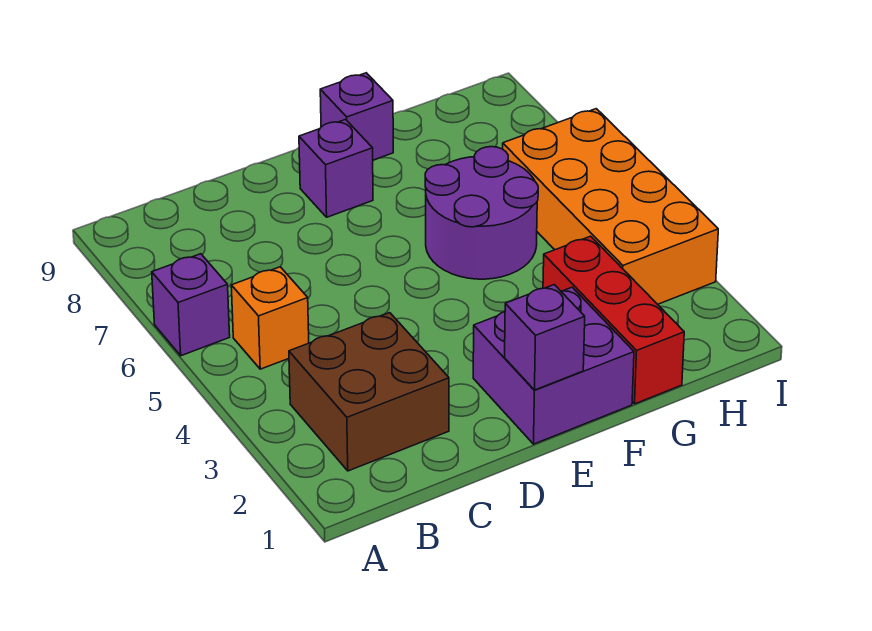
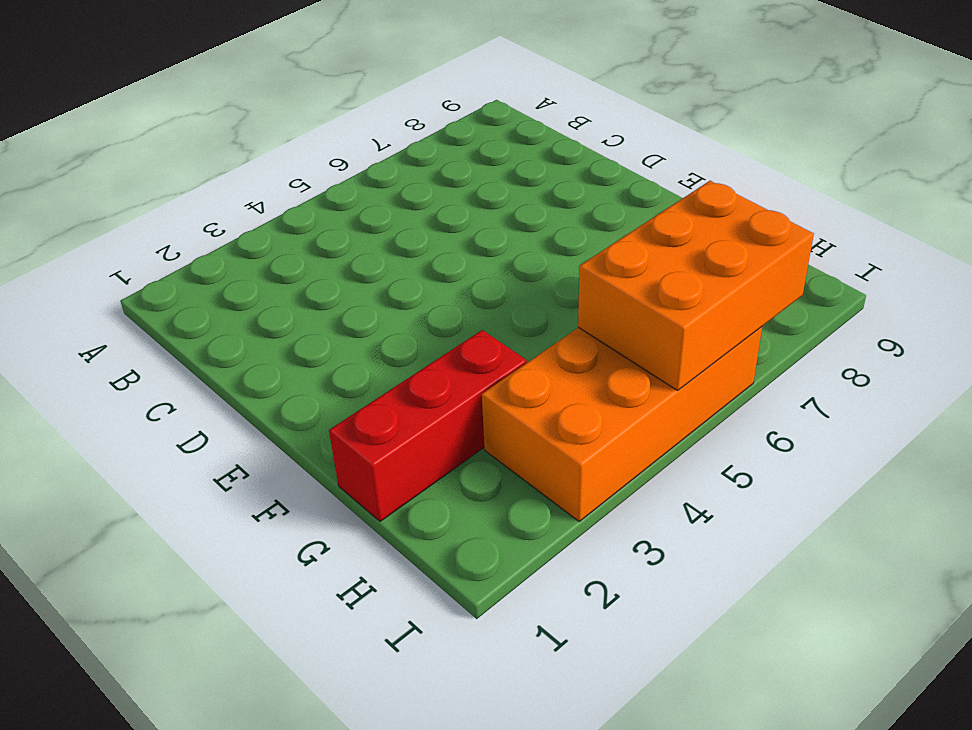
orange 2x3 brick [578,181,814,391] -> none
none -> purple 1x1 brick [152,254,230,356]
none -> brown 2x2 brick [289,313,449,471]

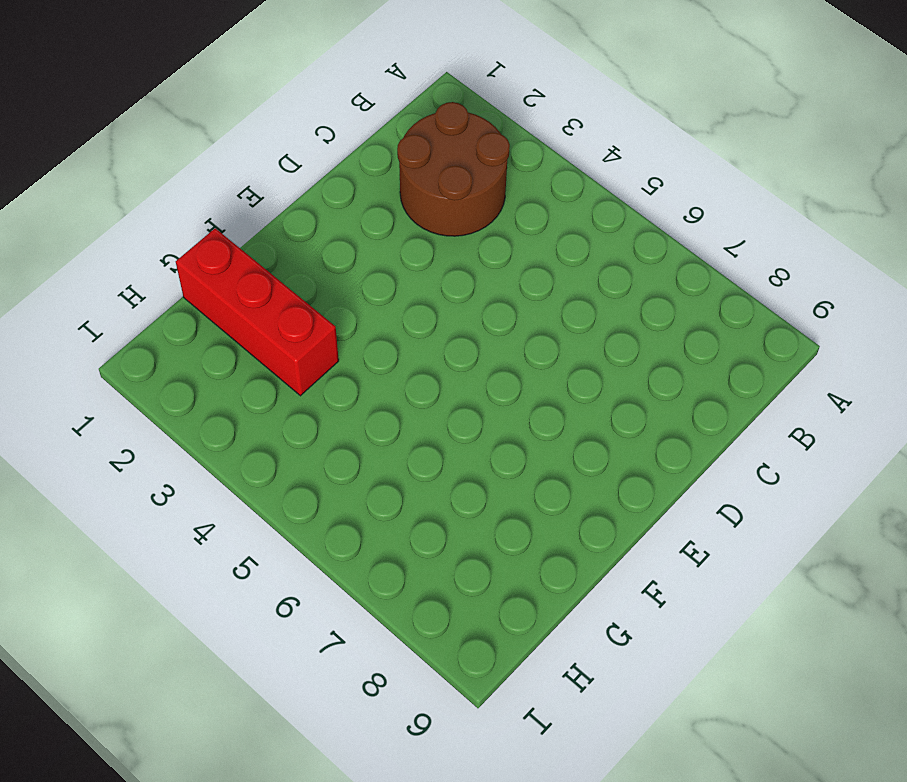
brown 2x2 round brick [397,102,510,236] -> brown 2x2 brick [289,313,449,471]
none -> purple 1x1 brick [152,254,230,356]
none -> orange 1x1 brick [231,267,309,369]

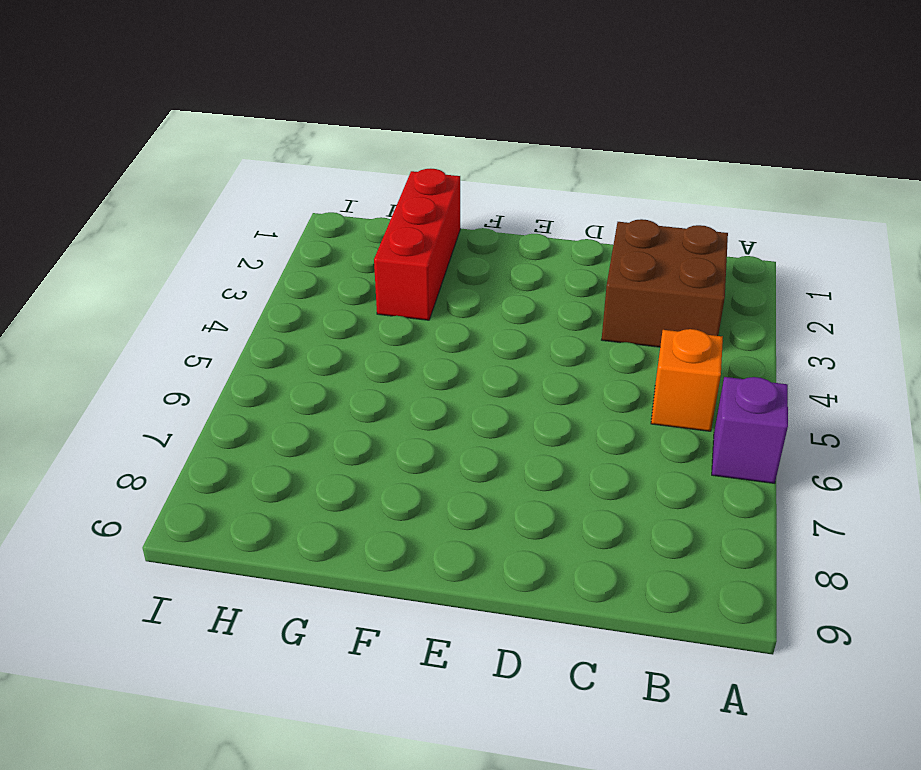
none -> purple 2x2 brick [473,287,634,444]
none -> purple 1x1 brick [299,119,373,217]

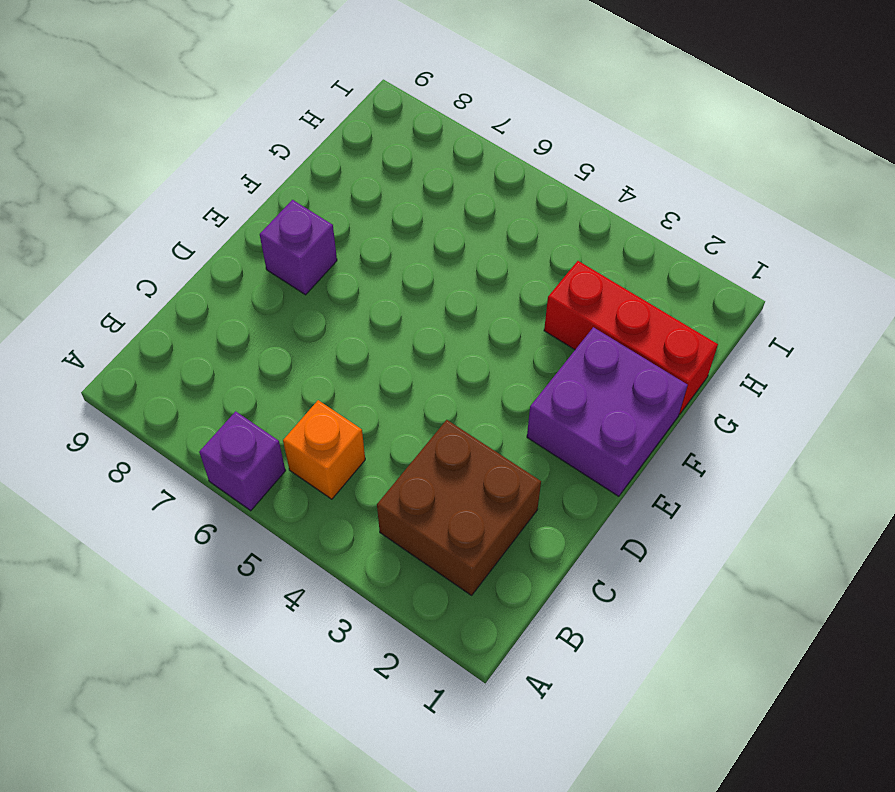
none -> purple 2x2 round brick [425,147,538,279]
none -> purple 1x1 brick [320,73,393,160]

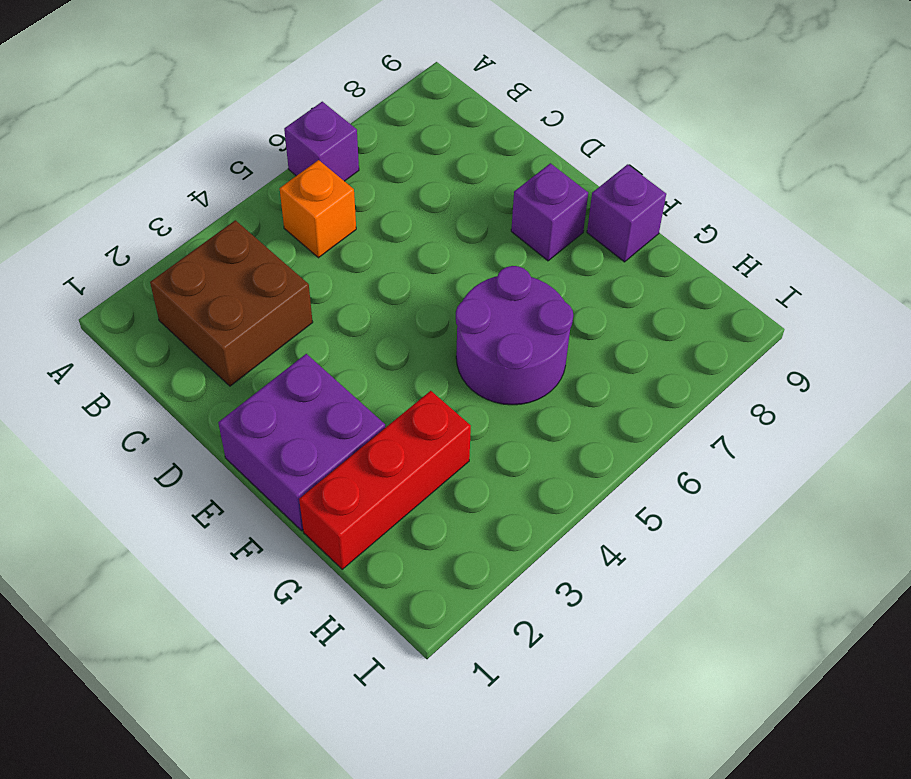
none -> orange 2x4 brick [503,109,718,304]
none -> purple 1x1 brick [505,285,585,390]

